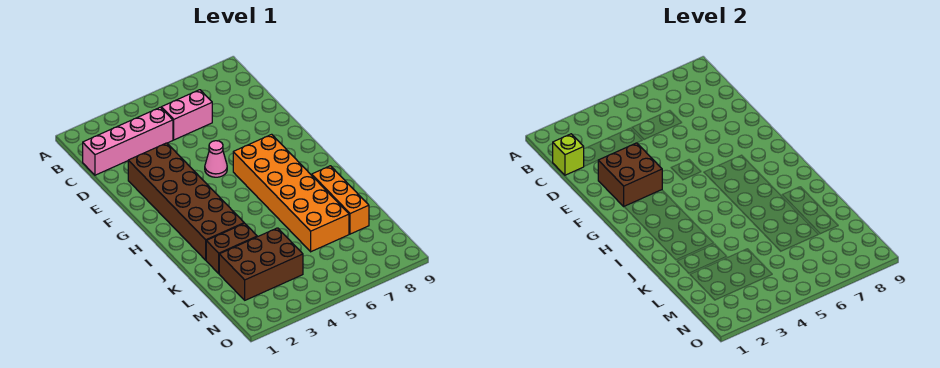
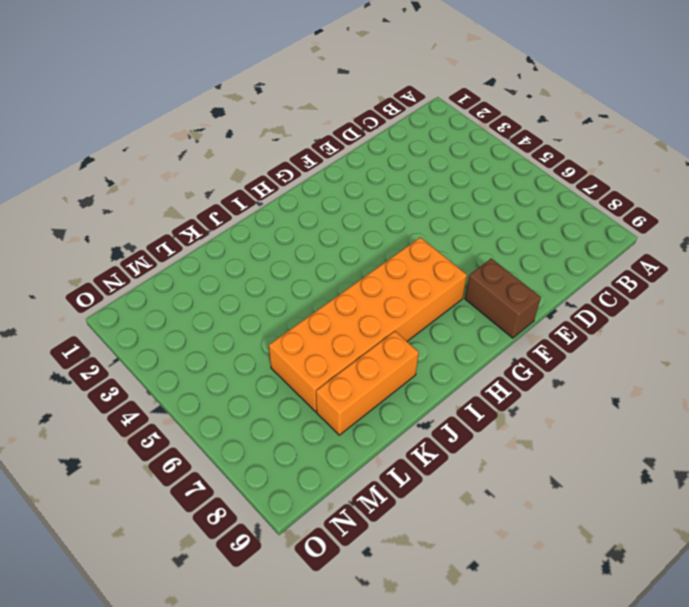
brown 1x2 brick [465,258,541,338] -> brown 1x2 brick moved to [206,223,257,273]
none -> pink 1x4 brick [83,107,173,175]
none -> pink 1x2 brick [161,90,212,140]

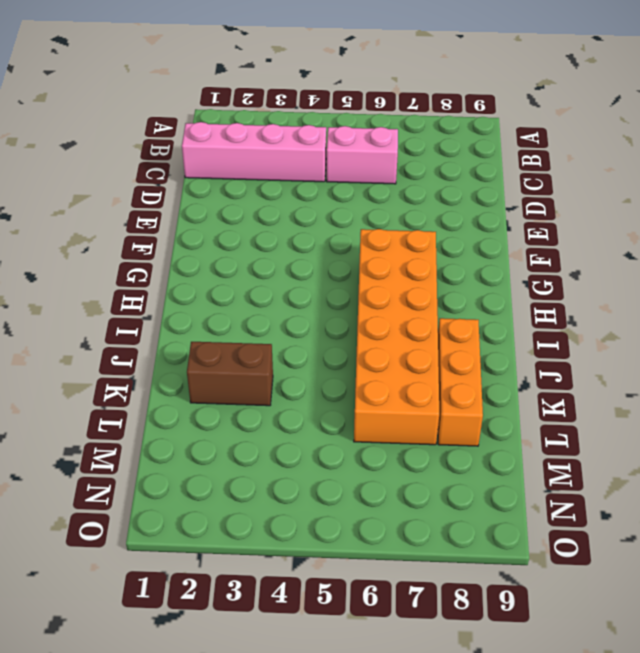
none -> brown 2x6 brick [128,143,244,260]
none -> pink 1x1 cone [205,141,227,177]

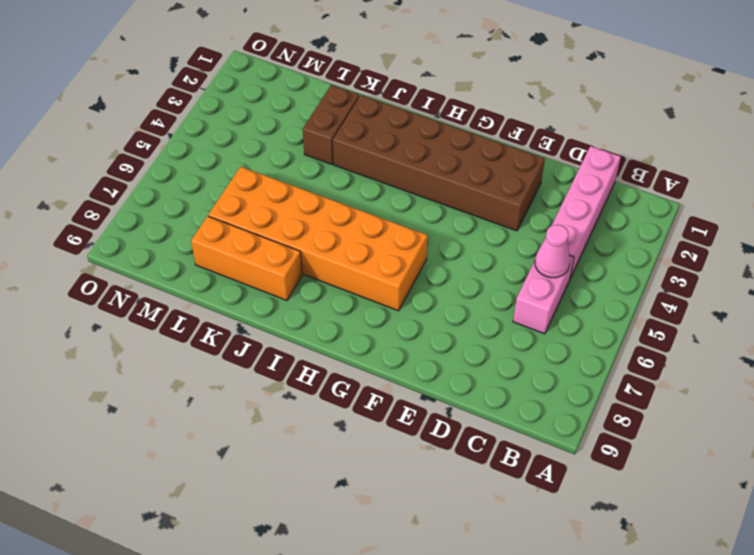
pink 1x1 cone [535,225,570,278] -> pink 1x1 cone moved to [205,141,227,177]
none -> brown 2x3 brick [219,228,303,300]
none -> lime 1x1 brick [553,134,584,175]

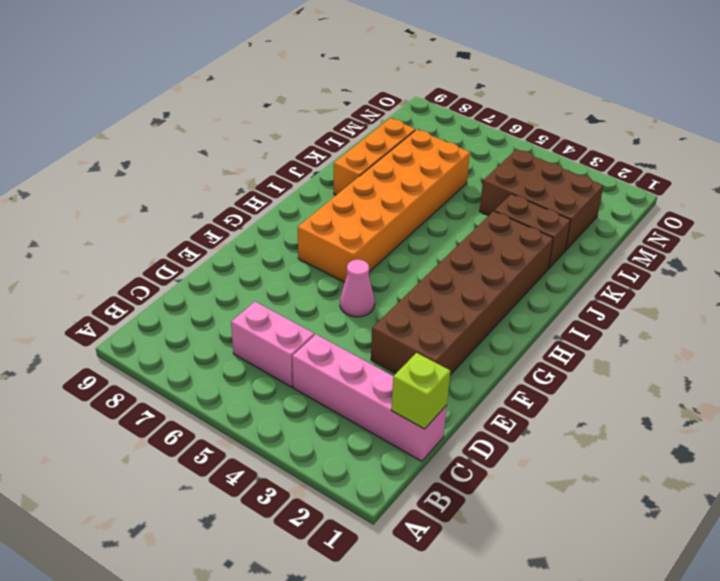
none -> brown 2x2 brick [598,143,662,206]

